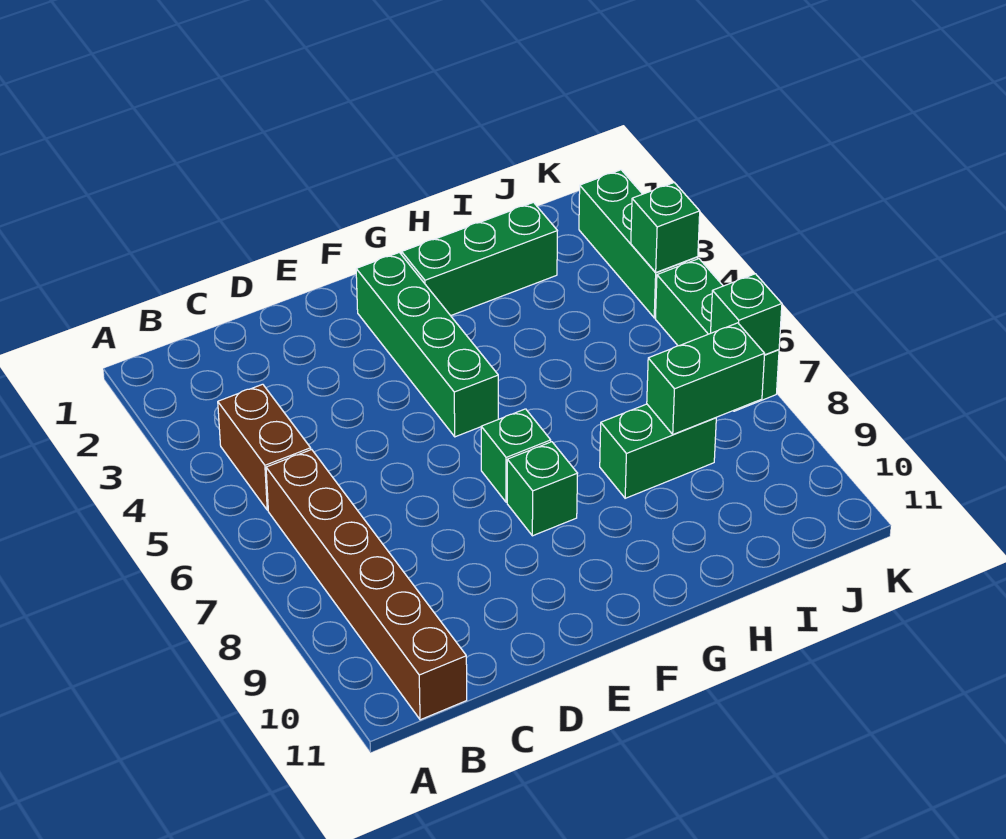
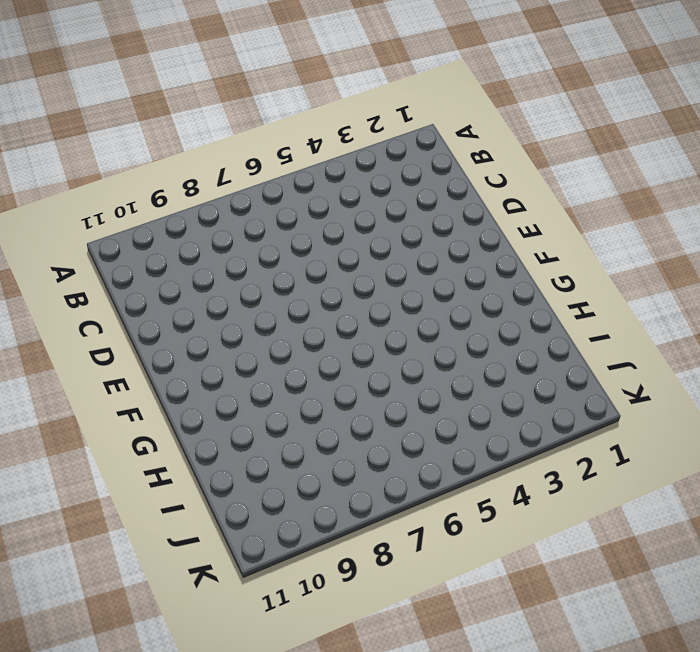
none -> brown 1x2 brick [218,384,311,510]
none -> brown 1x6 brick [266,449,467,720]
none -> green 1x4 brick [356,252,498,437]

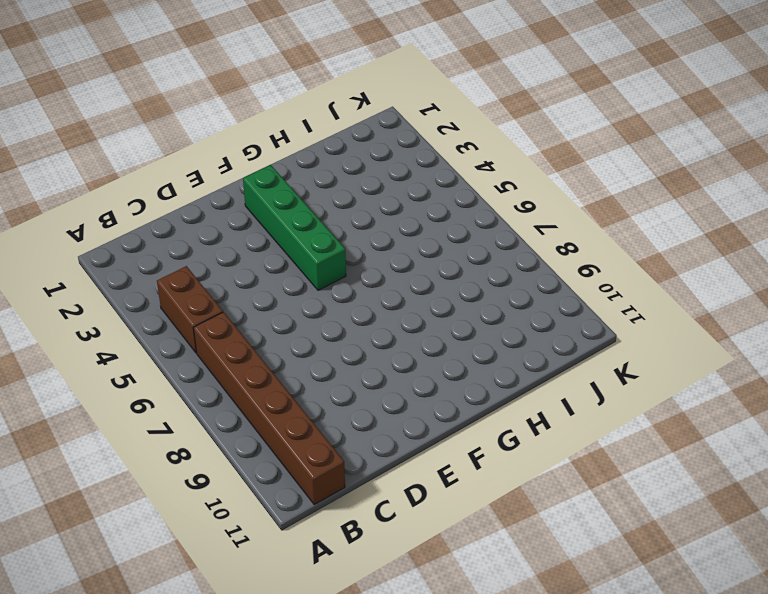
none -> green 1x1 brick [481,409,551,502]
none -> green 1x1 brick [507,442,578,536]
none -> green 1x3 brick [402,202,557,316]

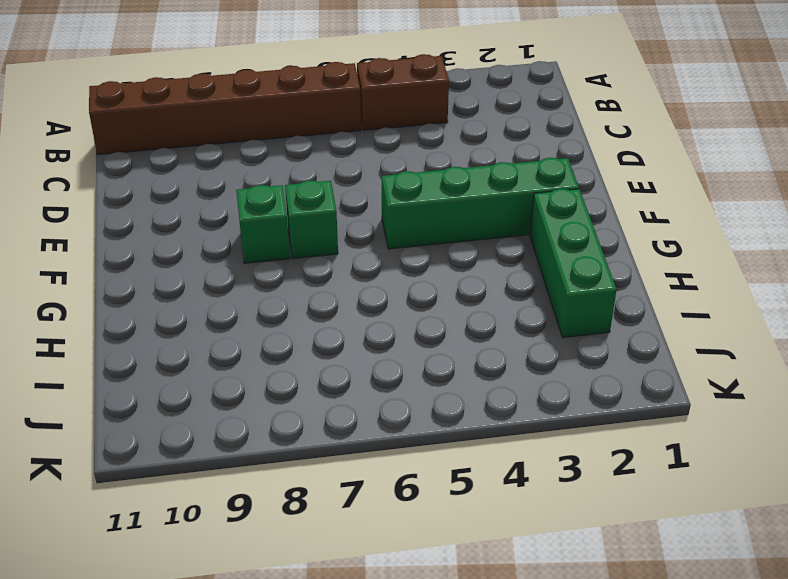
none -> green 1x2 brick [600,404,716,498]
none -> green 1x3 brick [579,170,698,318]
none -> green 1x3 brick [655,259,779,411]

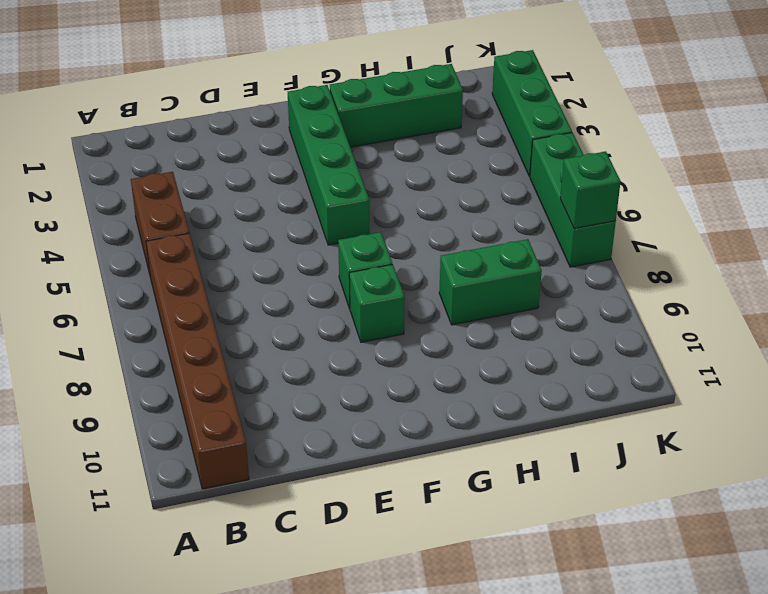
none -> green 1x2 brick [647,323,765,434]
none -> green 1x1 brick [631,183,700,272]

